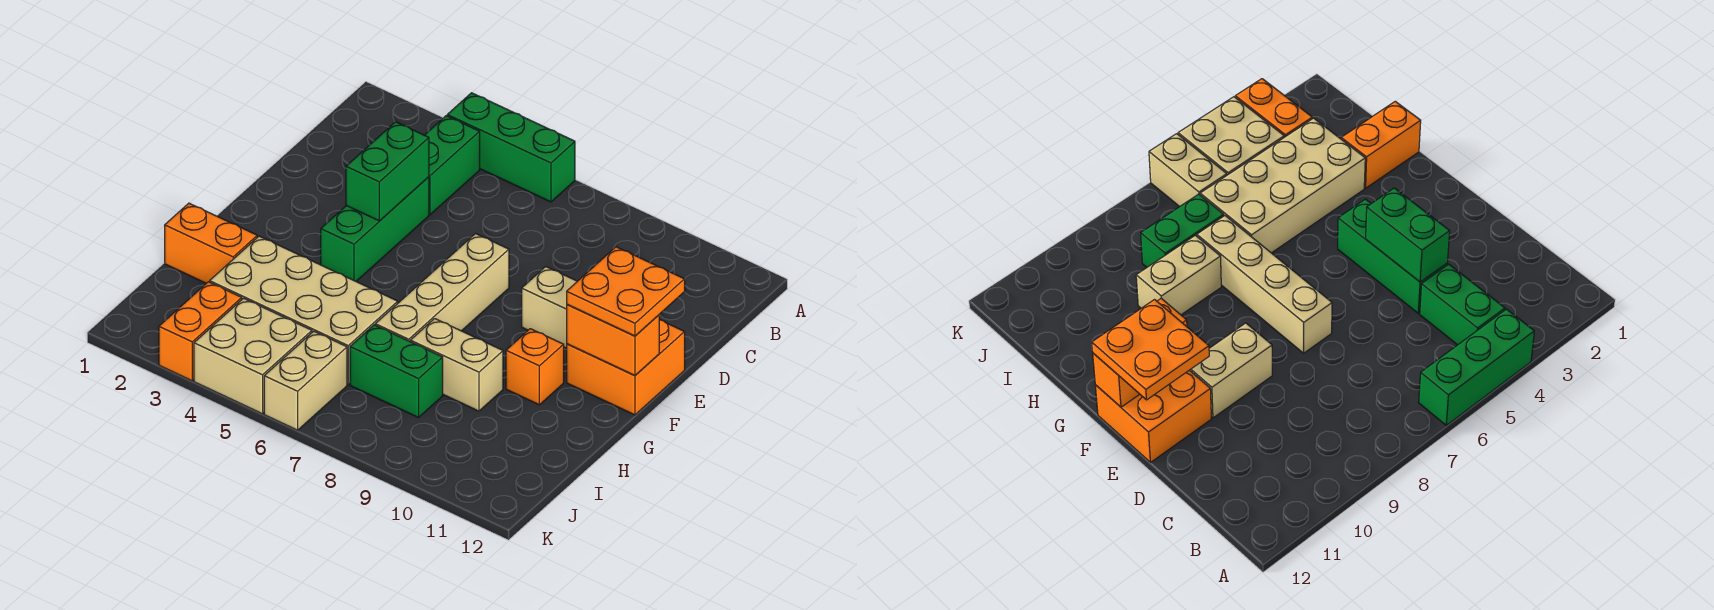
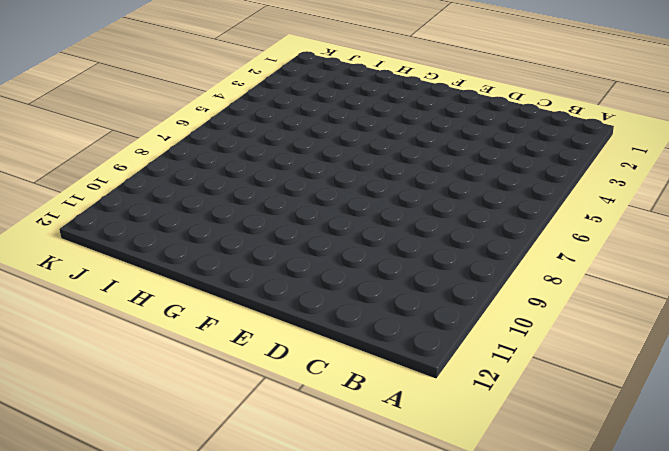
none -> green 1x3 brick [447,93,575,202]
none -> green 1x2 brick [425,116,480,215]
none -> green 1x3 brick [321,177,429,281]

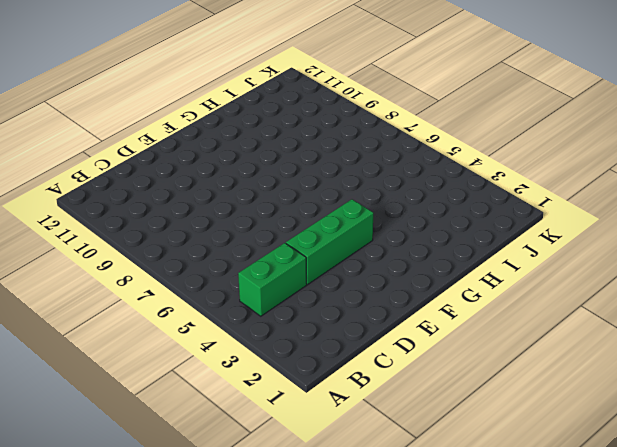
none -> green 1x3 brick [447,93,575,202]
none -> tan 1x4 brick [375,234,509,341]
none -> tan 1x2 brick [522,267,577,348]

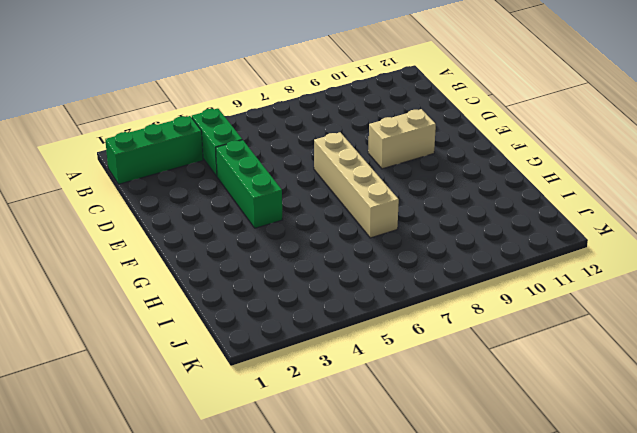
green 1x3 brick [105,116,203,184] -> green 1x3 brick moved to [447,93,575,202]
none -> orange 2x2 brick [567,320,685,415]
none -> orange 1x1 brick [506,329,564,405]
none -> orange 1x2 brick [165,203,257,283]

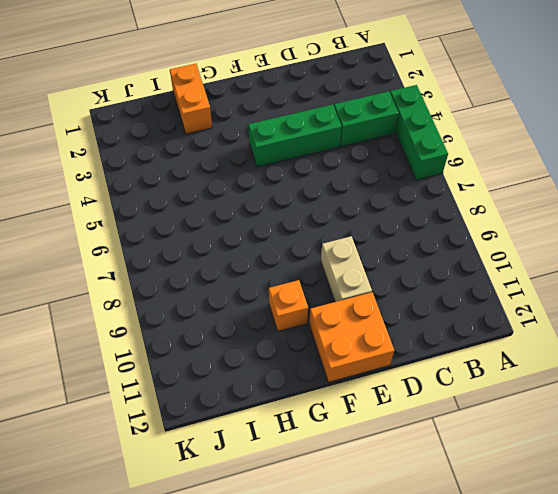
none -> tan 1x4 brick [375,234,509,341]
none -> tan 2x4 brick [210,236,398,384]
none -> tan 1x2 brick [410,319,503,411]

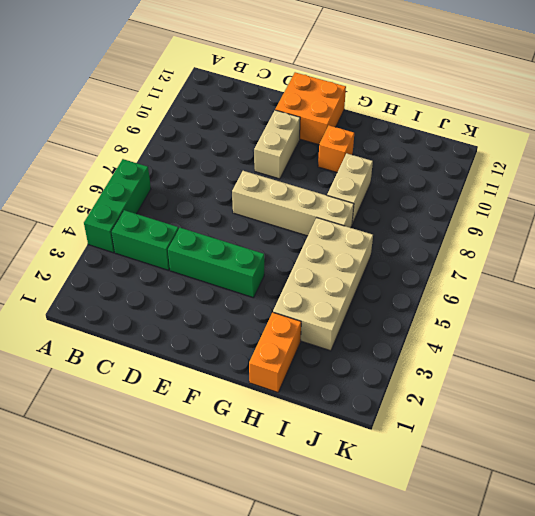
none -> green 1x2 brick [350,325,443,418]
none -> orange 1x2 brick [159,282,242,381]
none -> tan 2x2 brick [194,298,312,414]

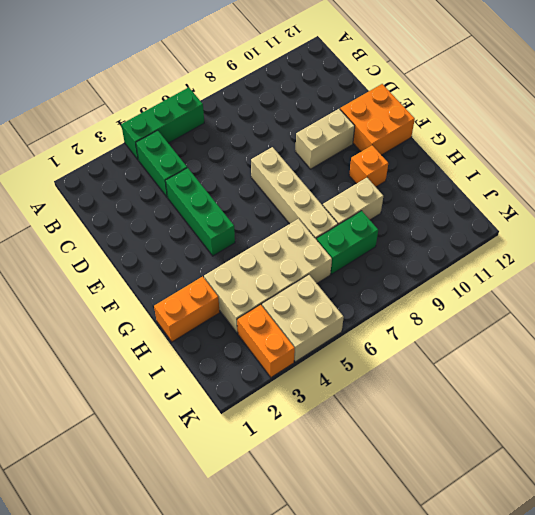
none -> tan 1x2 brick [264,331,347,430]
none -> green 1x2 brick [346,122,429,221]
none -> orange 1x2 brick [567,304,659,376]

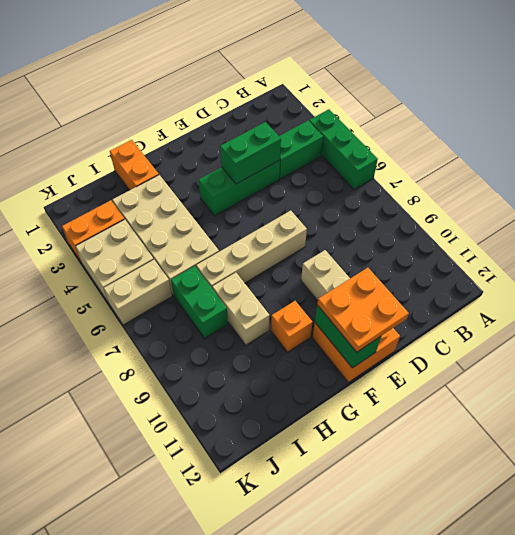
green 1x2 brick [315,305,381,368] -> orange 1x2 brick [567,304,659,376]

